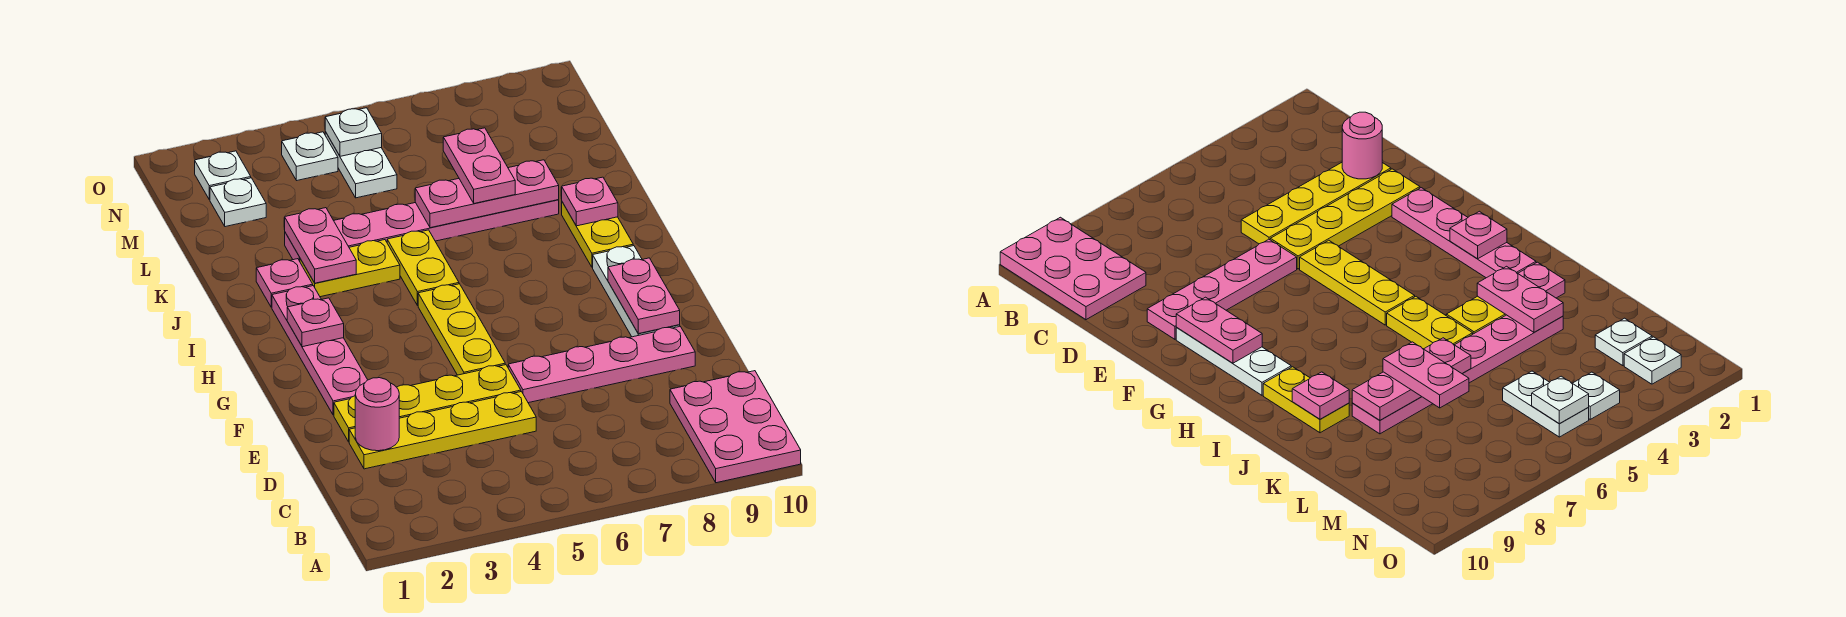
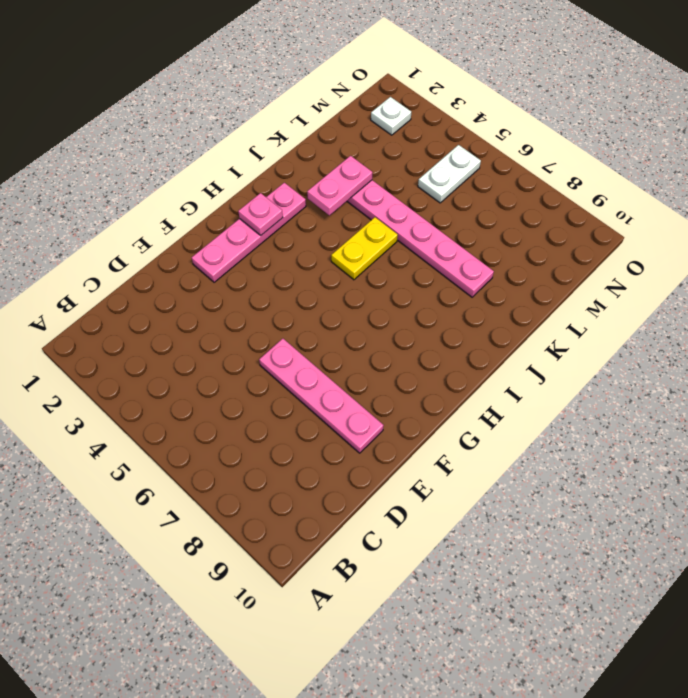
none -> pink 2x3 plate [670,371,801,483]
none -> yellow 1x4 plate [349,392,536,469]
none -> yellow 1x4 plate [334,365,521,442]

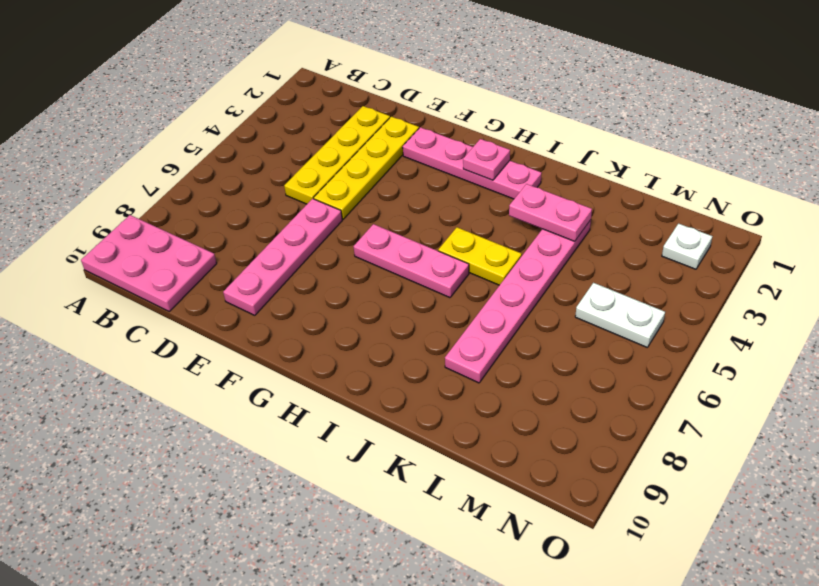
pink 1x3 plate [354,224,469,298] -> pink 1x3 plate turned to [415,160,559,228]
none -> yellow 1x3 plate [418,284,505,375]
none -> white 1x3 plate [593,246,680,337]
none -> yellow 1x2 plate [562,202,633,267]

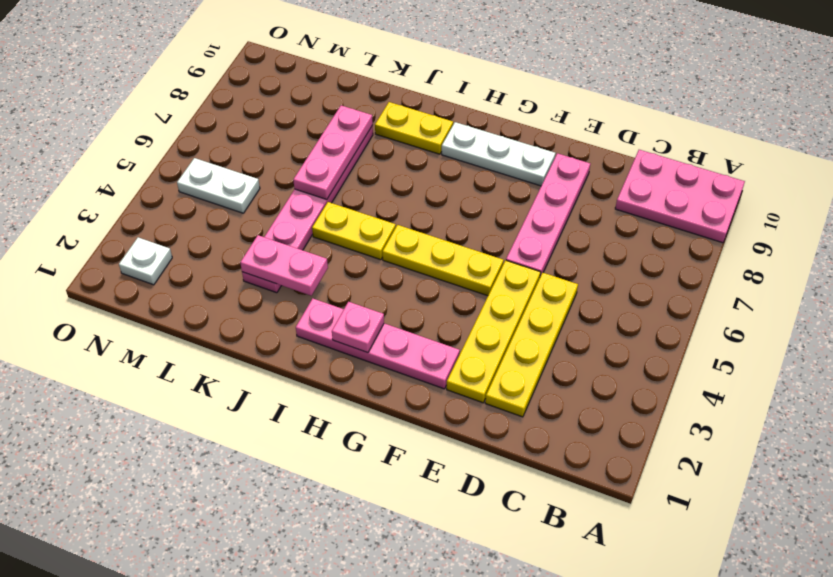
none -> pink 1x1 plate [256,259,313,307]
none -> yellow 1x2 plate [300,240,400,297]
none -> white 1x1 plate [210,178,266,227]

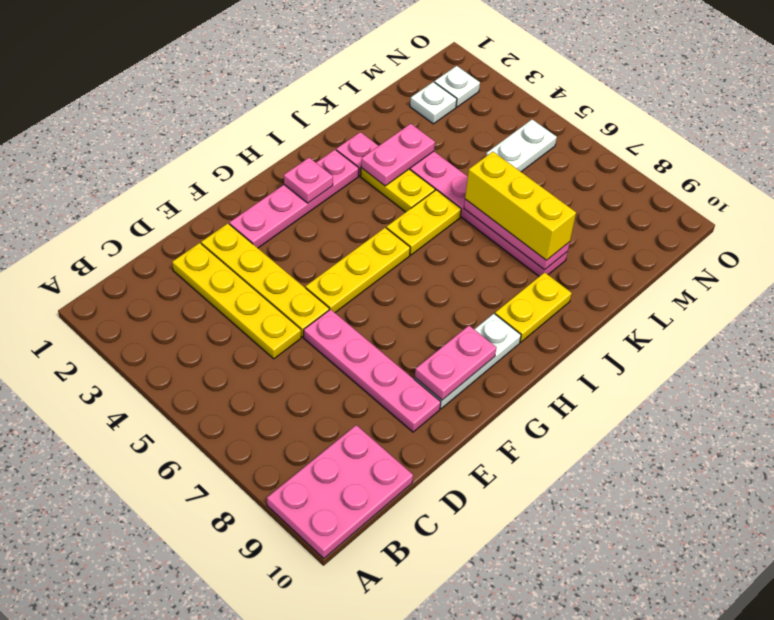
yellow 1x3 brick [465,152,576,260] -> pink 1x2 plate [443,128,515,203]
none -> white 1x1 plate [282,132,338,180]
none -> pink 1x1 round brick [355,378,399,451]
none -> pink 1x1 plate [562,177,618,226]

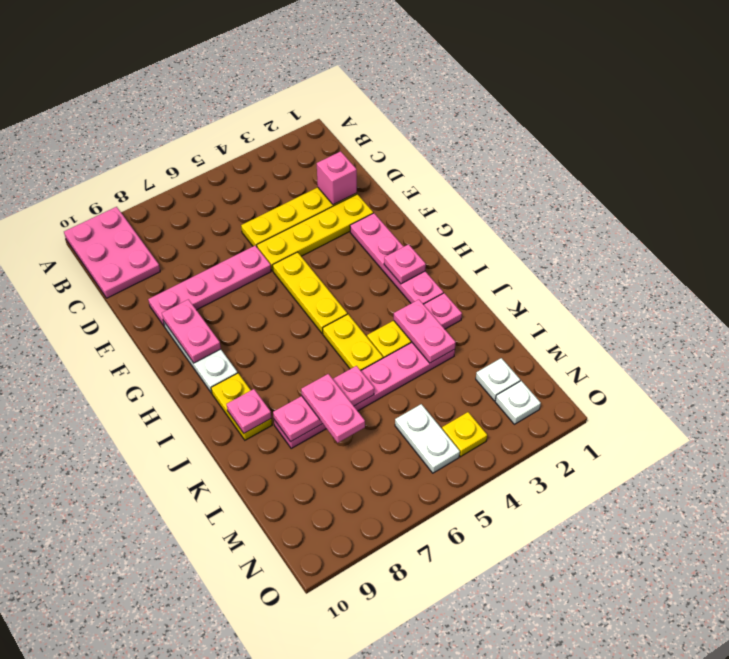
pink 1x1 brick [317,151,357,205] -> pink 1x1 round brick [355,378,399,451]
yellow 1x1 plate [442,412,487,457] -> white 1x1 plate [282,132,338,180]
none -> white 1x1 plate [325,108,382,156]

